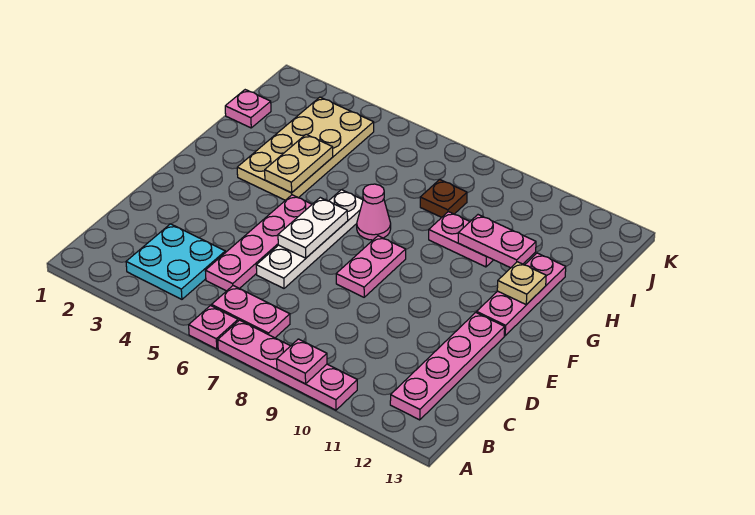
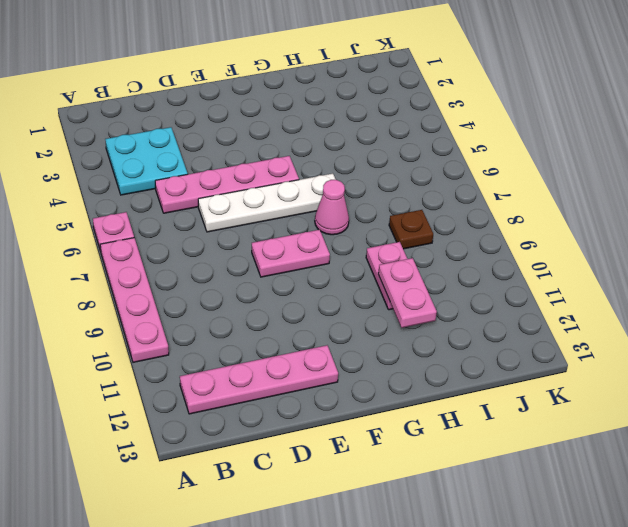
none -> pink 1x2 plate [212,286,290,338]
none -> pink 1x3 plate [477,253,566,336]
none -> tan 2x4 plate [237,97,374,200]

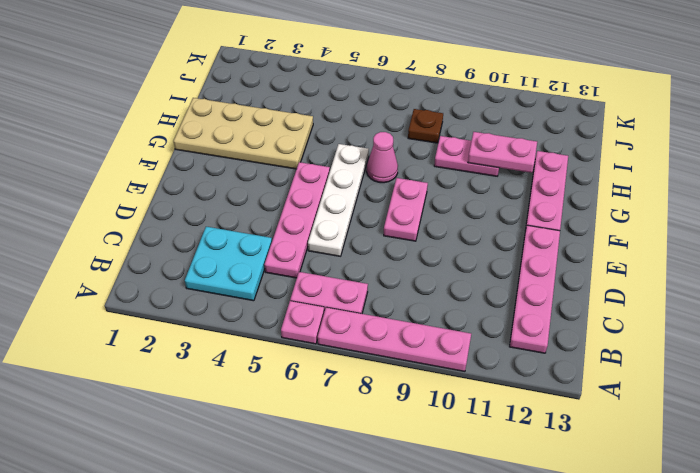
tan 2x4 plate [174,98,313,169] -> tan 2x4 plate turned to [237,97,374,200]
none -> pink 1x1 plate [225,90,271,128]
none -> pink 1x1 plate [277,339,327,384]
none -> white 1x2 plate [278,198,348,258]

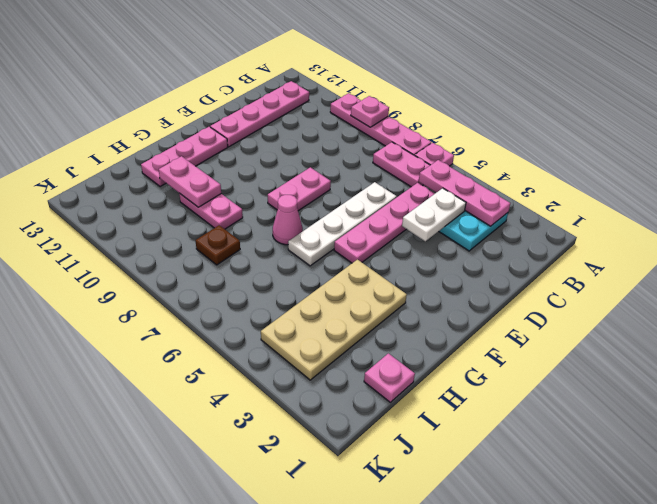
pink 1x3 plate [419,160,510,226] -> none
white 1x2 plate [402,188,466,241] -> white 1x2 plate moved to [278,198,348,258]
none -> tan 1x2 plate [265,135,333,193]
none -> tan 1x1 plate [497,262,546,305]

